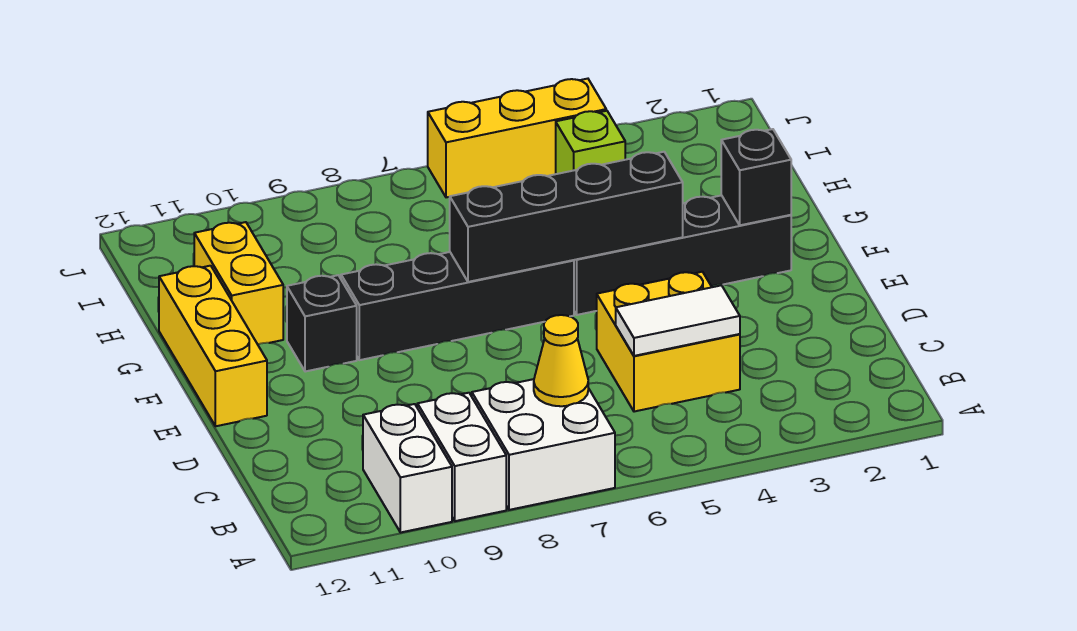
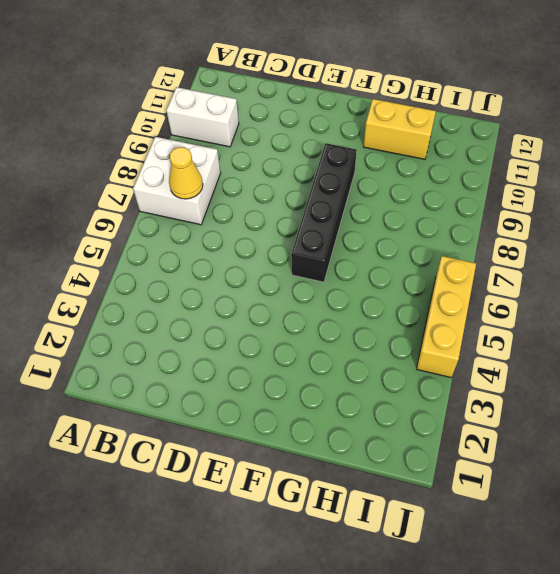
none -> white 1x2 brick [417,393,506,521]
none -> yellow 2x2 brick [597,272,740,412]
none -> yellow 1x3 brick [159,266,267,426]

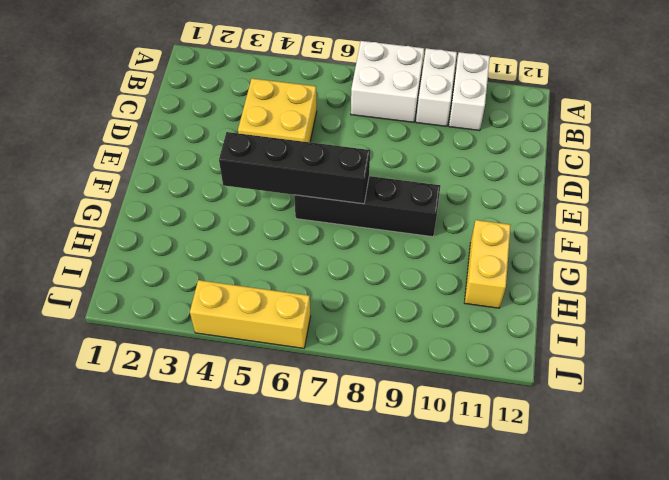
none -> yellow 1x3 brick [159,266,267,426]
none -> black 1x4 brick [574,195,791,315]
none -> black 1x1 brick [287,275,357,372]

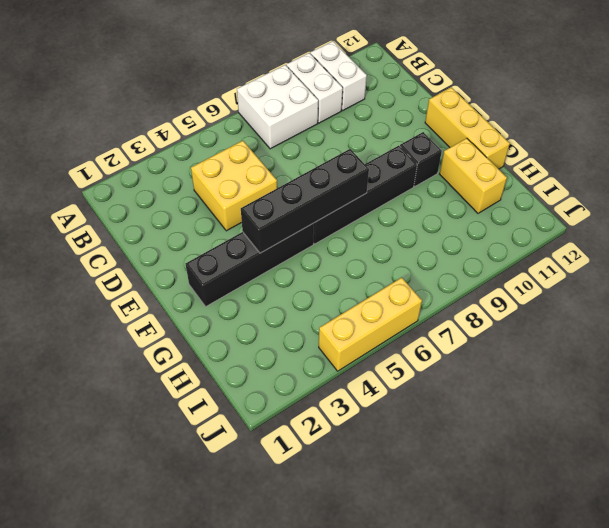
none -> lime 1x1 brick [556,111,625,174]
none -> yellow 1x1 cone [534,315,588,406]
none -> white 1x2 tile [616,285,740,356]

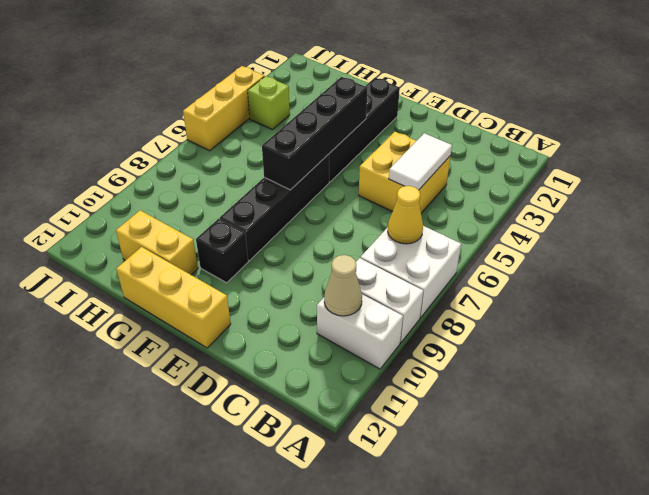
tan 1x1 cone [324,255,362,316] -> none
none -> black 1x1 brick [721,129,791,225]

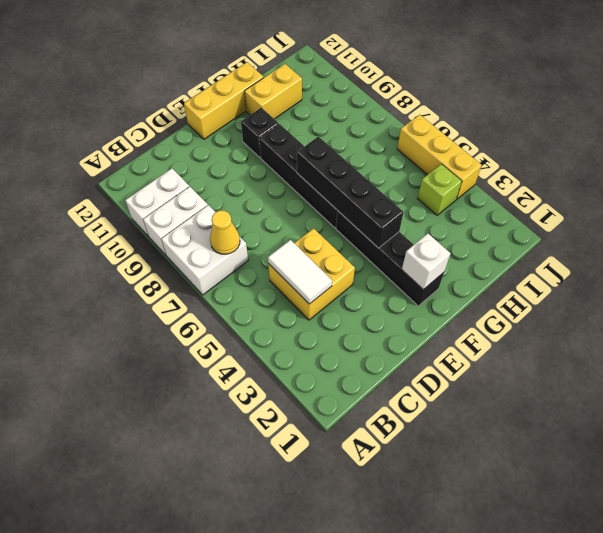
white 1x1 brick [402,234,451,289] -> black 1x1 brick [721,129,791,225]

